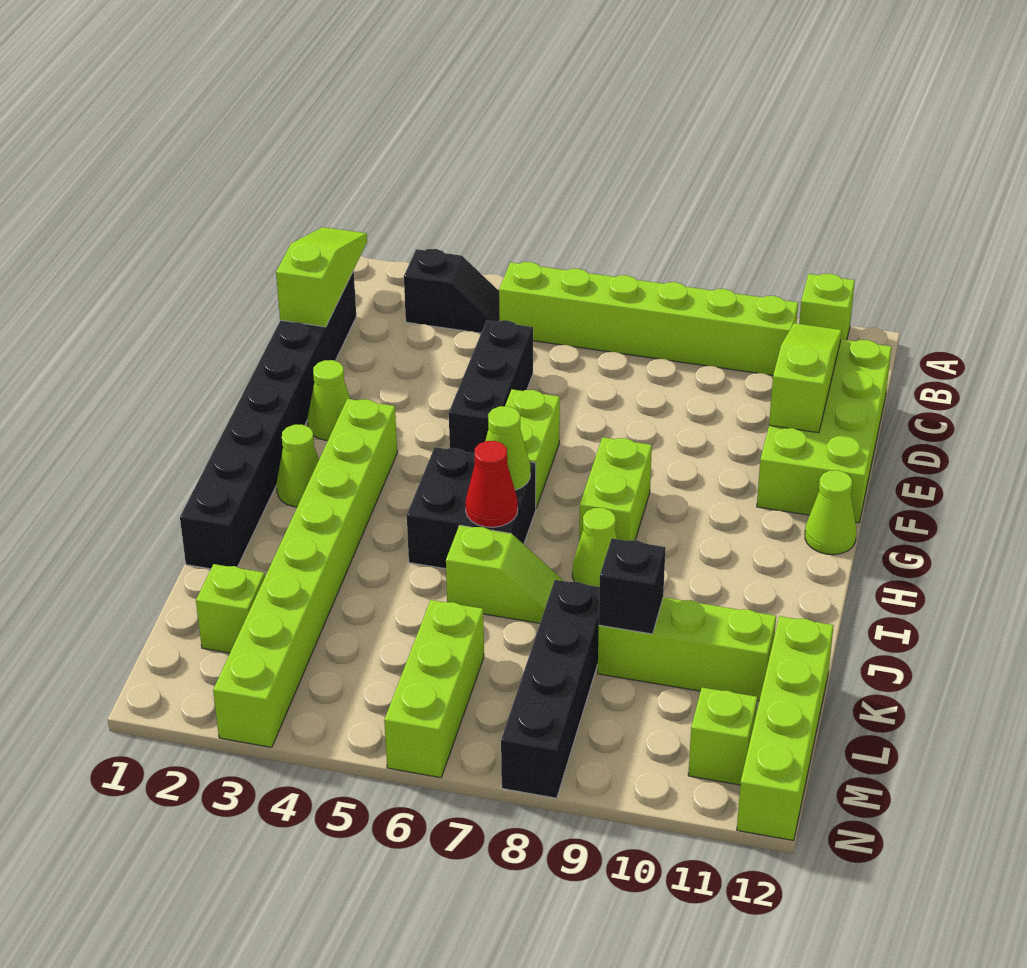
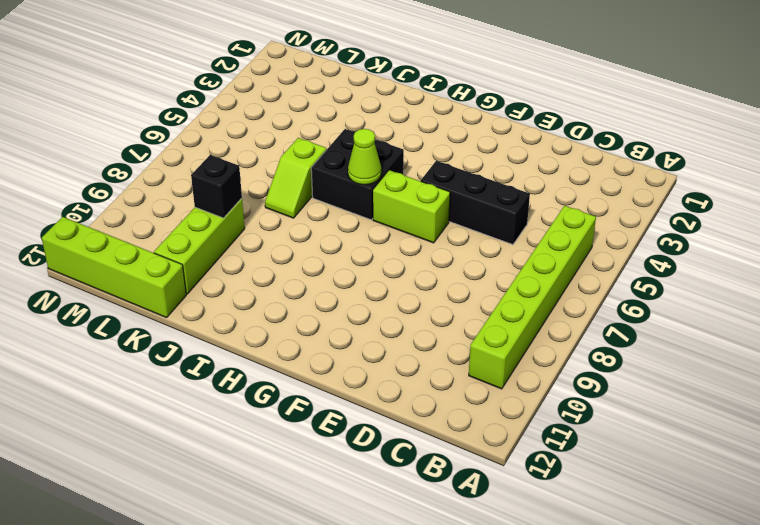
none -> lime 1x1 brick [799,274,855,340]
none -> black 1x2 slope [404,249,499,333]
none -> black 1x8 brick [180,271,356,569]

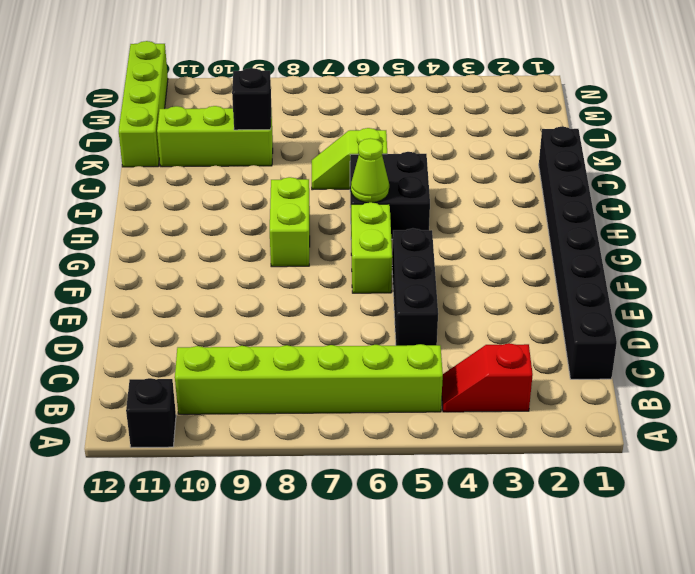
black 1x1 brick [126,378,176,448] -> lime 1x1 brick [799,274,855,340]
red 1x2 slope [442,343,533,412] -> black 1x2 slope [404,249,499,333]
none -> lime 2x4 brick [757,339,892,523]
none -> lime 1x1 cone [307,360,350,440]
none -> lime 1x8 brick [213,399,397,747]

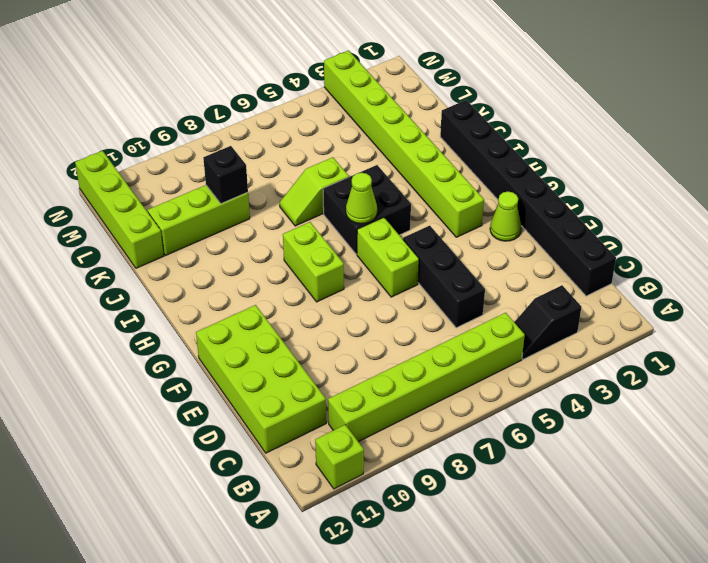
none -> lime 1x1 cone [805,470,857,555]
none -> lime 1x1 cone [276,425,319,507]
none -> lime 1x1 cone [572,508,617,587]

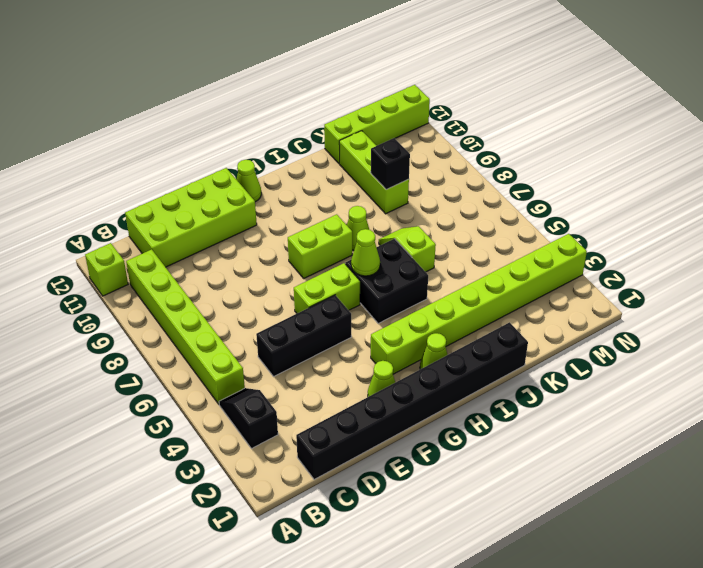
none -> black 1x4 brick [501,580,600,798]
none -> lime 1x1 brick [196,564,265,653]
none -> lime 1x3 brick [384,600,484,778]

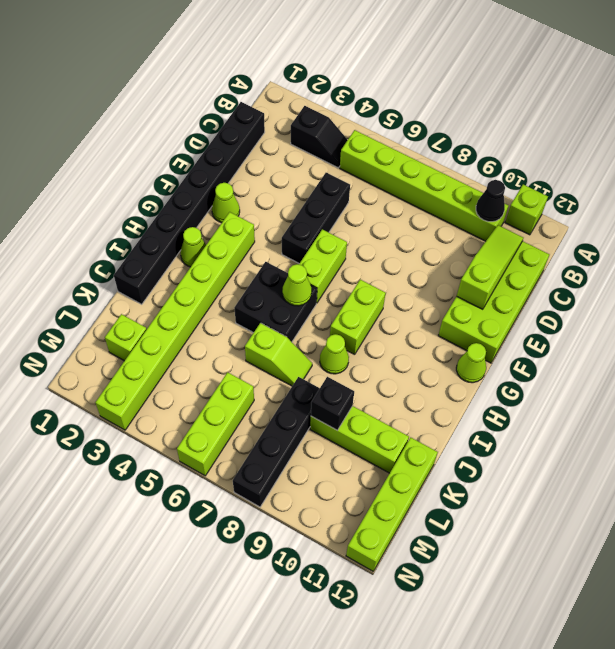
black 1x1 cone [476,180,505,222] -> none
none -> lime 1x1 brick [688,688,757,785]
none -> lime 1x3 slope [276,227,367,327]
none -> red 1x1 cone [465,441,518,527]

